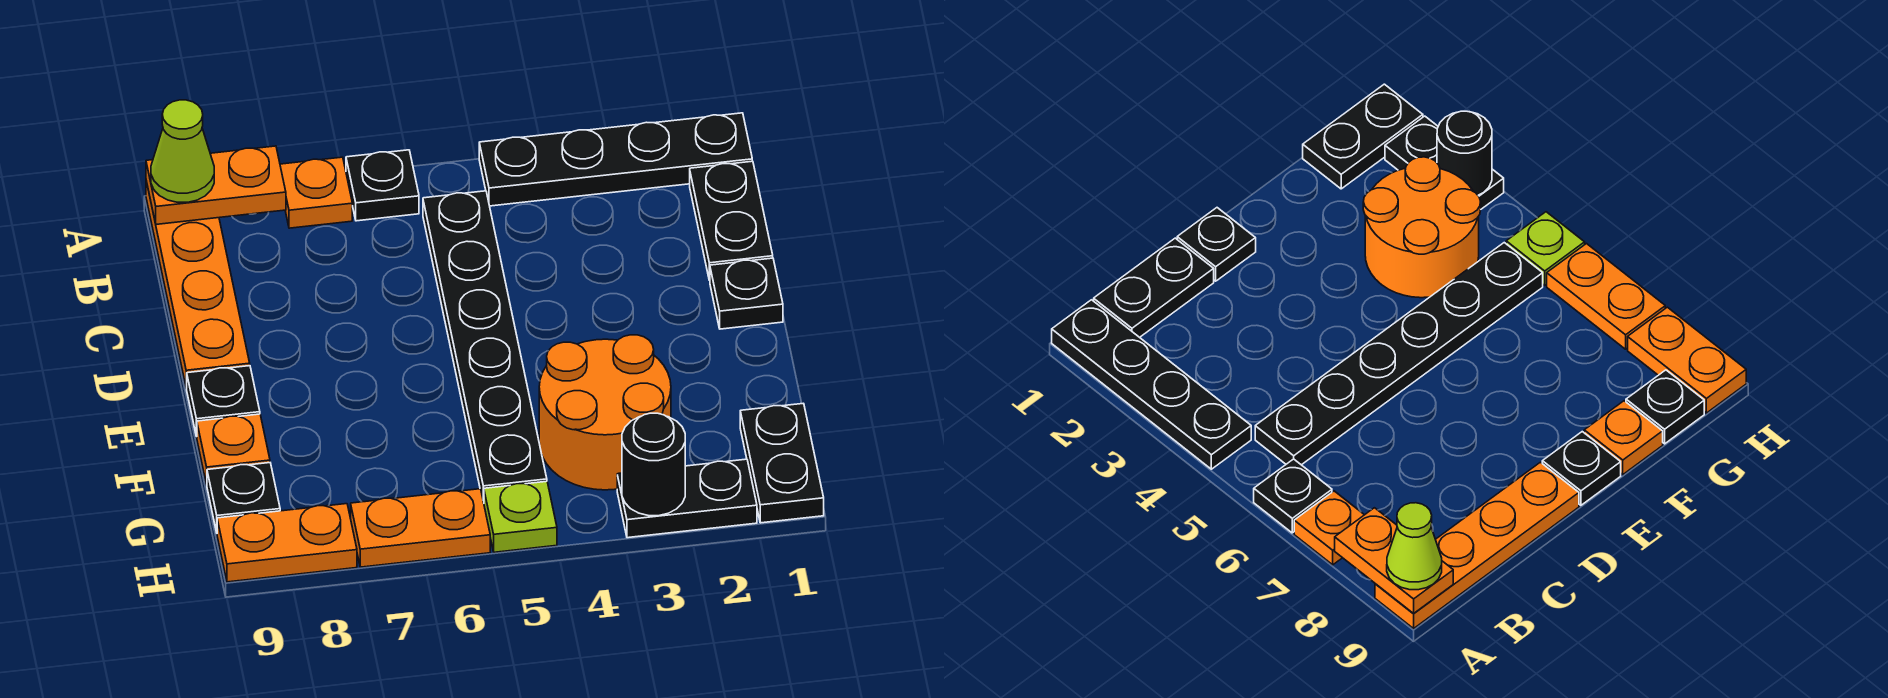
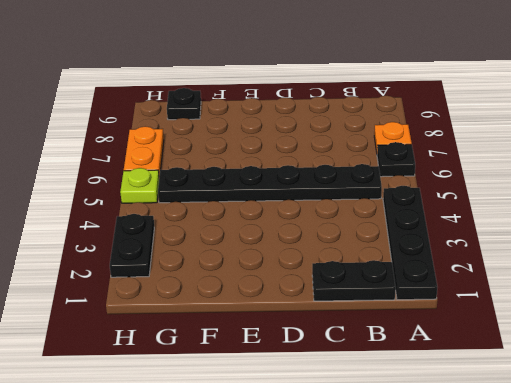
none -> orange 1x4 plate [146,181,250,388]
none -> black 1x1 plate [710,258,783,329]
none -> black 1x1 plate [187,366,260,436]

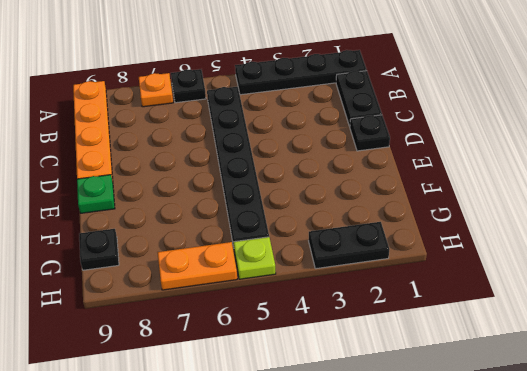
green 1x1 plate [77,175,115,213] -> black 1x1 plate [187,366,260,436]
none -> orange 2x2 round brick [539,335,671,490]
none -> orange 1x1 plate [197,414,270,485]
none -> black 1x2 plate [740,403,824,523]

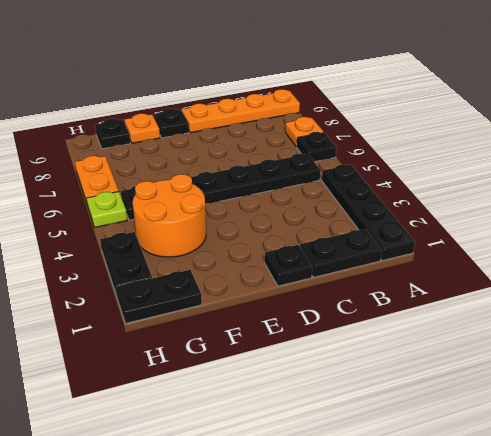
none -> orange 1x2 plate [217,504,357,582]
none -> orange 1x2 plate [146,146,286,224]
none -> black 1x1 round brick [622,413,685,516]

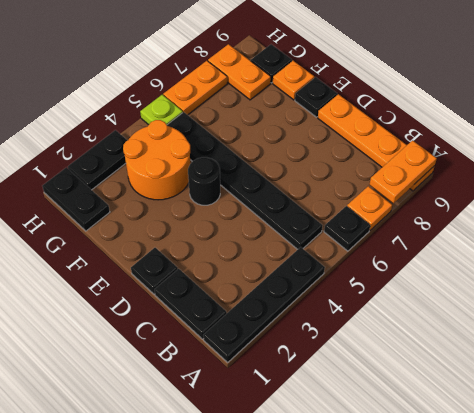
black 1x1 round brick [188,157,220,205] -> black 1x1 round brick moved to [622,413,685,516]
orange 1x2 plate [208,44,271,100] -> orange 1x2 plate turned to [217,504,357,582]
none -> lime 1x1 cone [151,100,214,202]

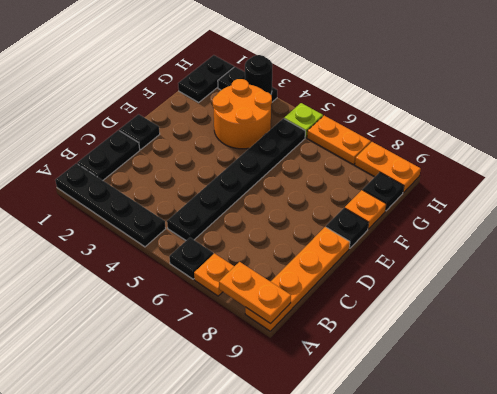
none -> lime 1x1 cone [151,100,214,202]

